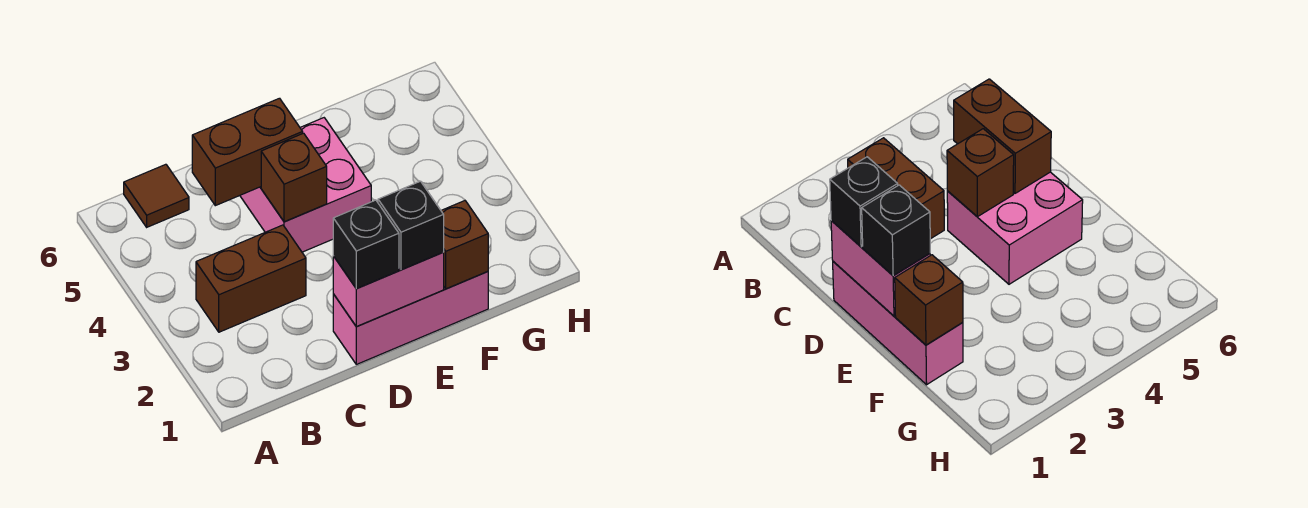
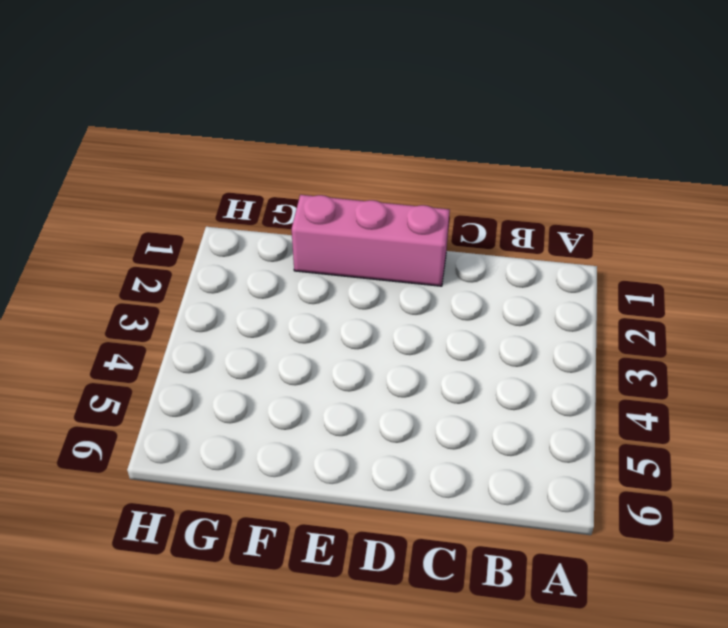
none -> brown 1x2 brick [196,225,306,332]
none -> brown 1x1 tile [124,164,189,227]

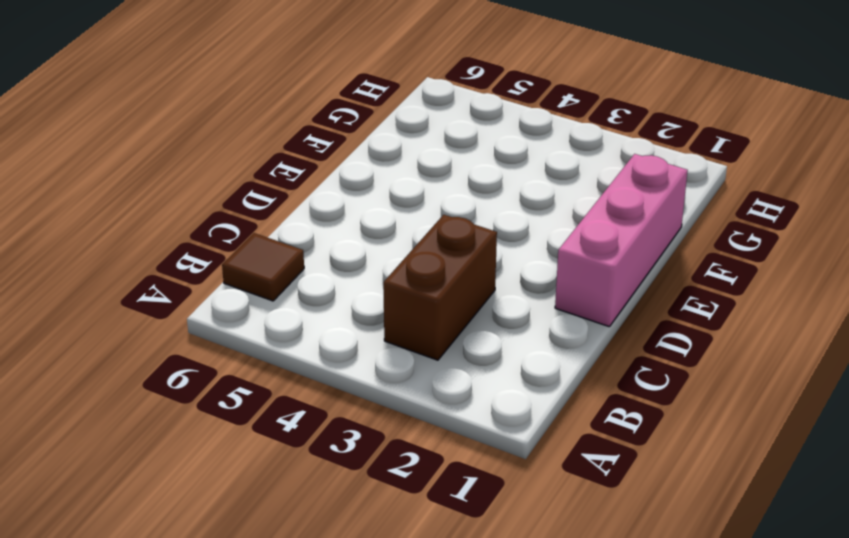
none -> pink 2x2 brick [240,118,371,252]
none -> brown 1x2 brick [192,98,303,206]

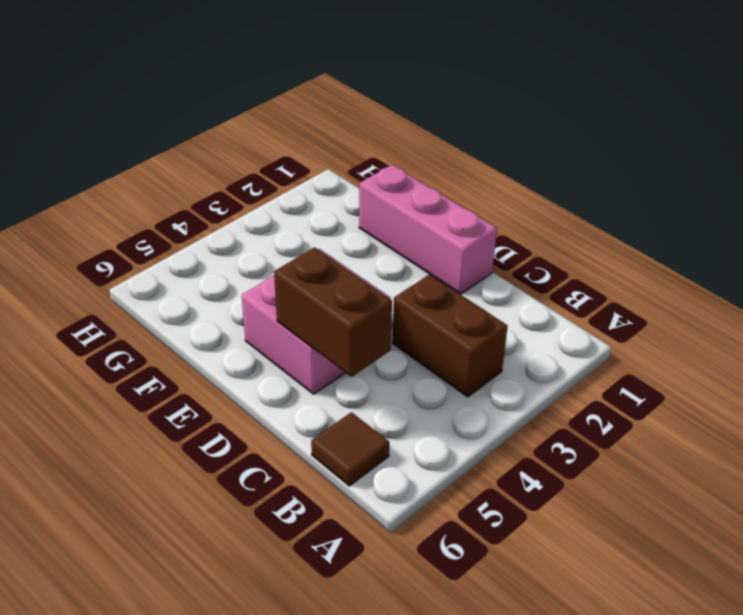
none -> pink 1x2 brick [333,253,444,327]
none -> brown 1x1 brick [261,133,327,222]

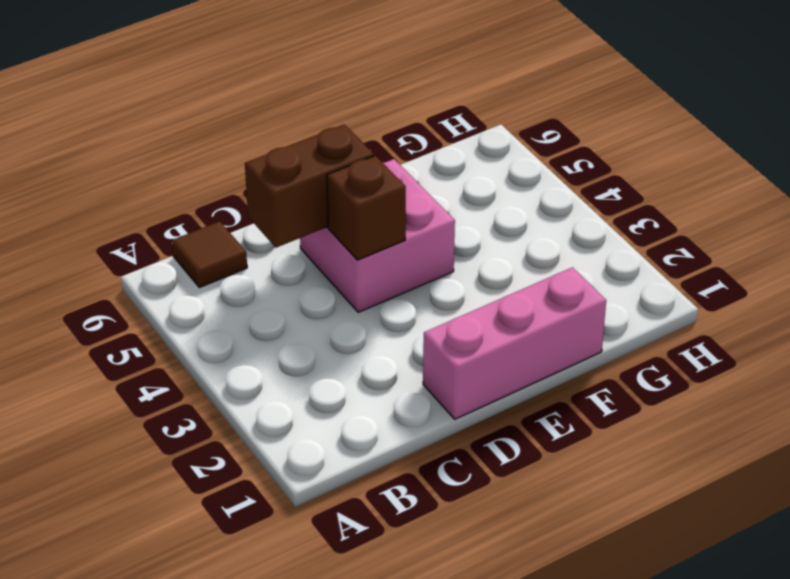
none -> brown 1x2 brick [196,225,306,332]
none -> pink 1x2 brick [333,253,444,327]

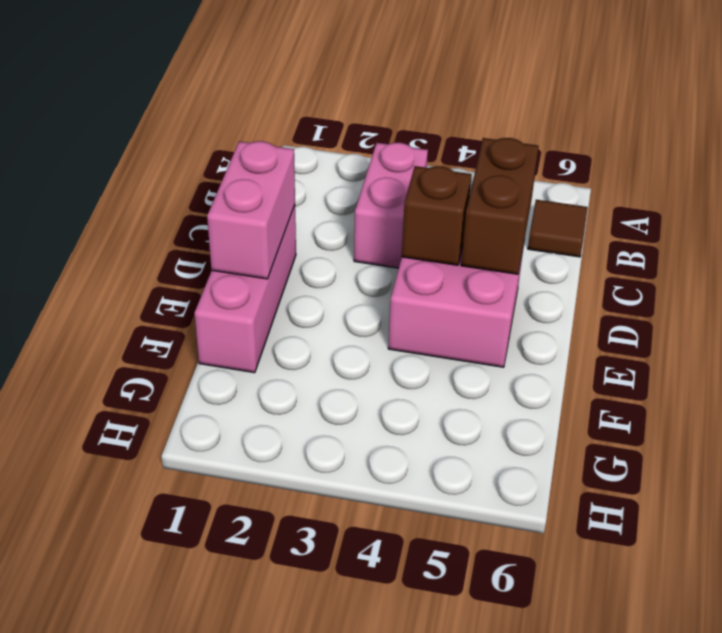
pink 1x2 brick [354,143,428,268] -> brown 1x2 brick [196,225,306,332]
none -> brown 1x1 brick [441,201,488,289]
none -> black 1x1 brick [333,200,399,289]

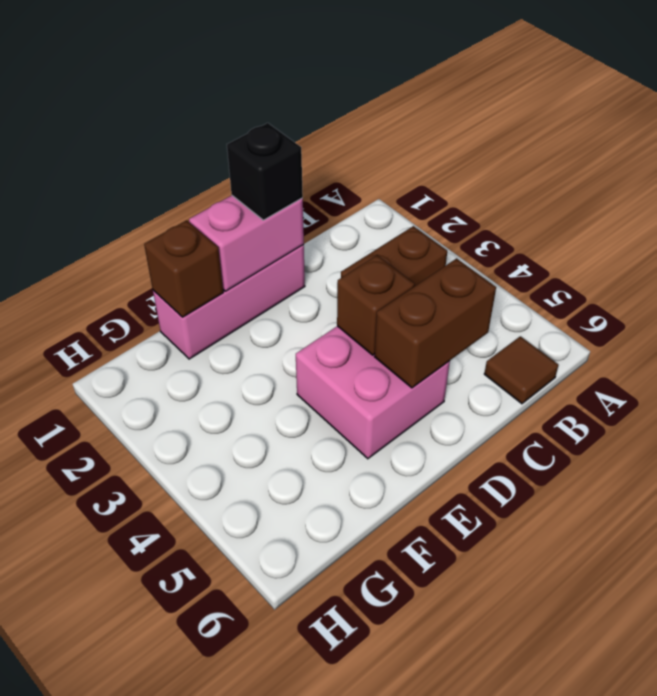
none -> black 1x1 brick [378,181,444,270]

